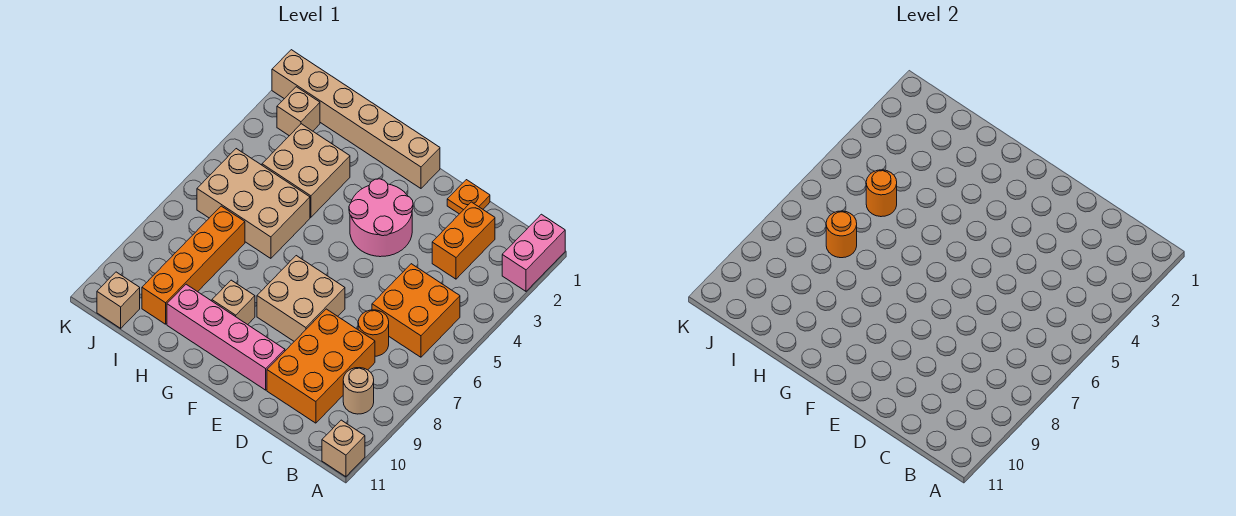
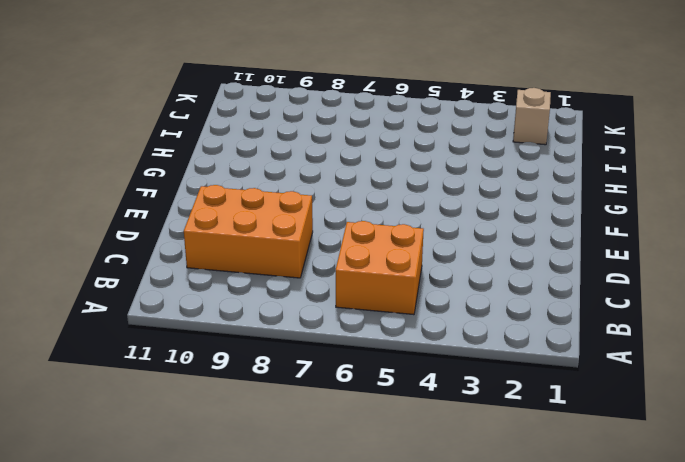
none -> pink 1x2 brick [502,214,565,291]
none -> tan 1x1 brick [322,420,365,477]
none -> tan 1x1 round brick [343,368,374,414]

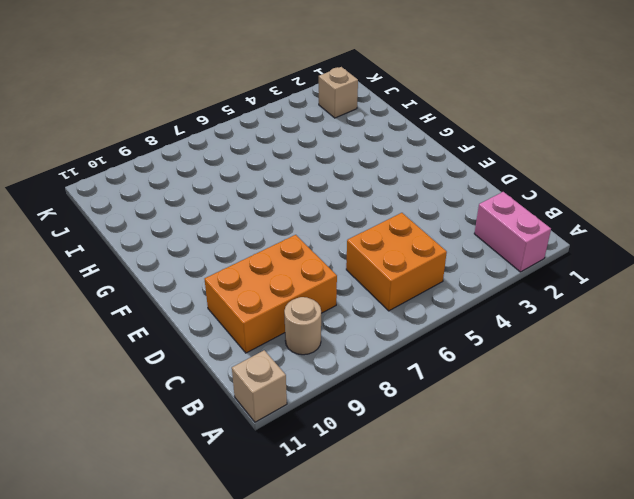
pink 1x2 brick [474,192,551,272] -> pink 1x2 brick turned to [502,214,565,291]
none -> orange 1x2 brick [432,202,495,279]
none -> orange 1x1 round brick [358,310,389,356]
none -> orange 1x1 plate [447,180,490,214]

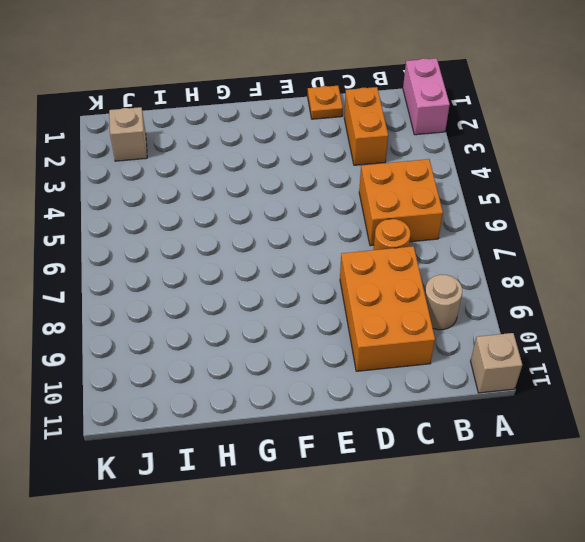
none -> pink 2x2 round brick [349,179,413,257]
none -> tan 2x2 brick [257,256,345,341]
none -> pink 1x4 brick [167,284,285,390]

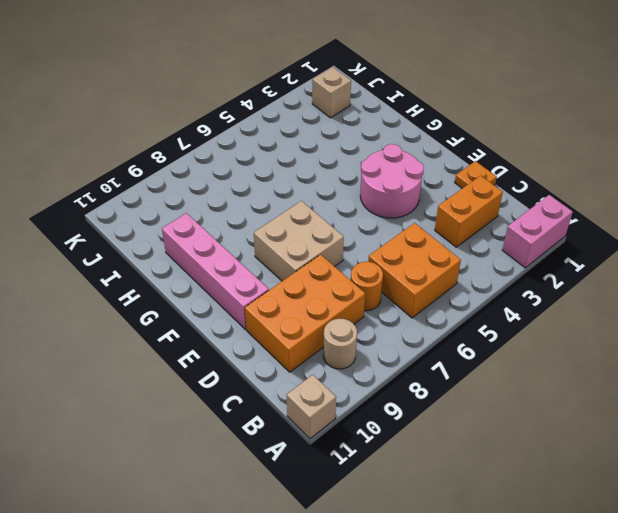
none -> tan 1x6 brick [272,50,440,188]
none -> tan 1x1 brick [212,280,255,325]
none -> tan 2x2 brick [262,124,350,217]

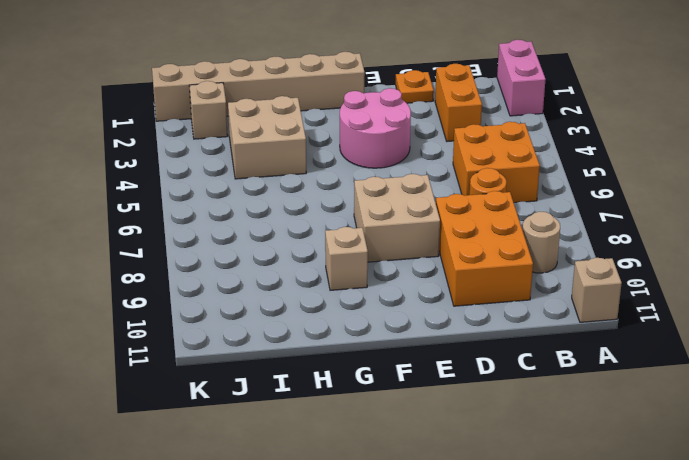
none -> pink 1x4 brick [167,284,285,390]
none -> tan 2x3 brick [197,149,310,258]
none -> orange 1x4 brick [142,206,245,324]

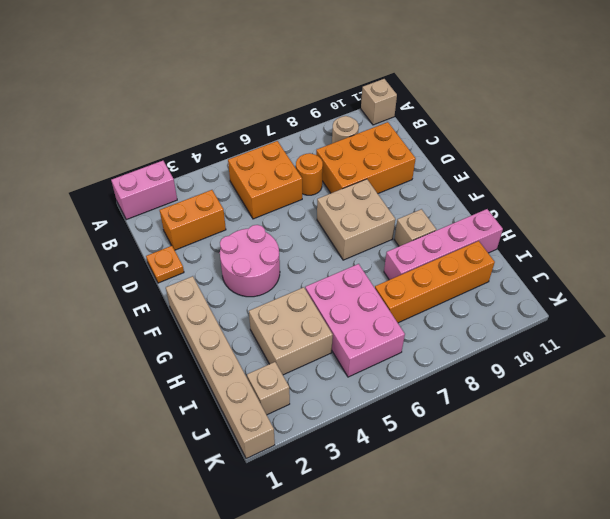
pink 2x3 brick [305,264,405,377] -> tan 2x3 brick [197,149,310,258]
pink 1x4 brick [384,209,503,280] -> pink 1x4 brick turned to [167,284,285,390]
none -> tan 1x1 brick [97,272,140,328]
none -> orange 1x1 round brick [866,170,897,217]
none -> orange 1x1 round brick [826,211,857,258]

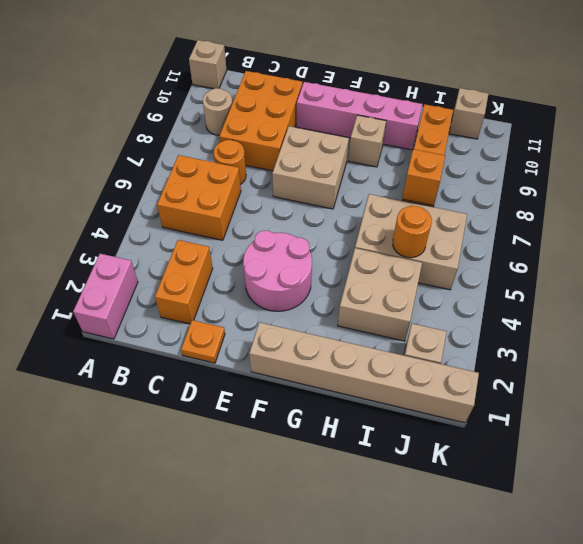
orange 1x1 brick [402,149,445,206] -> orange 1x1 round brick [826,211,857,258]

